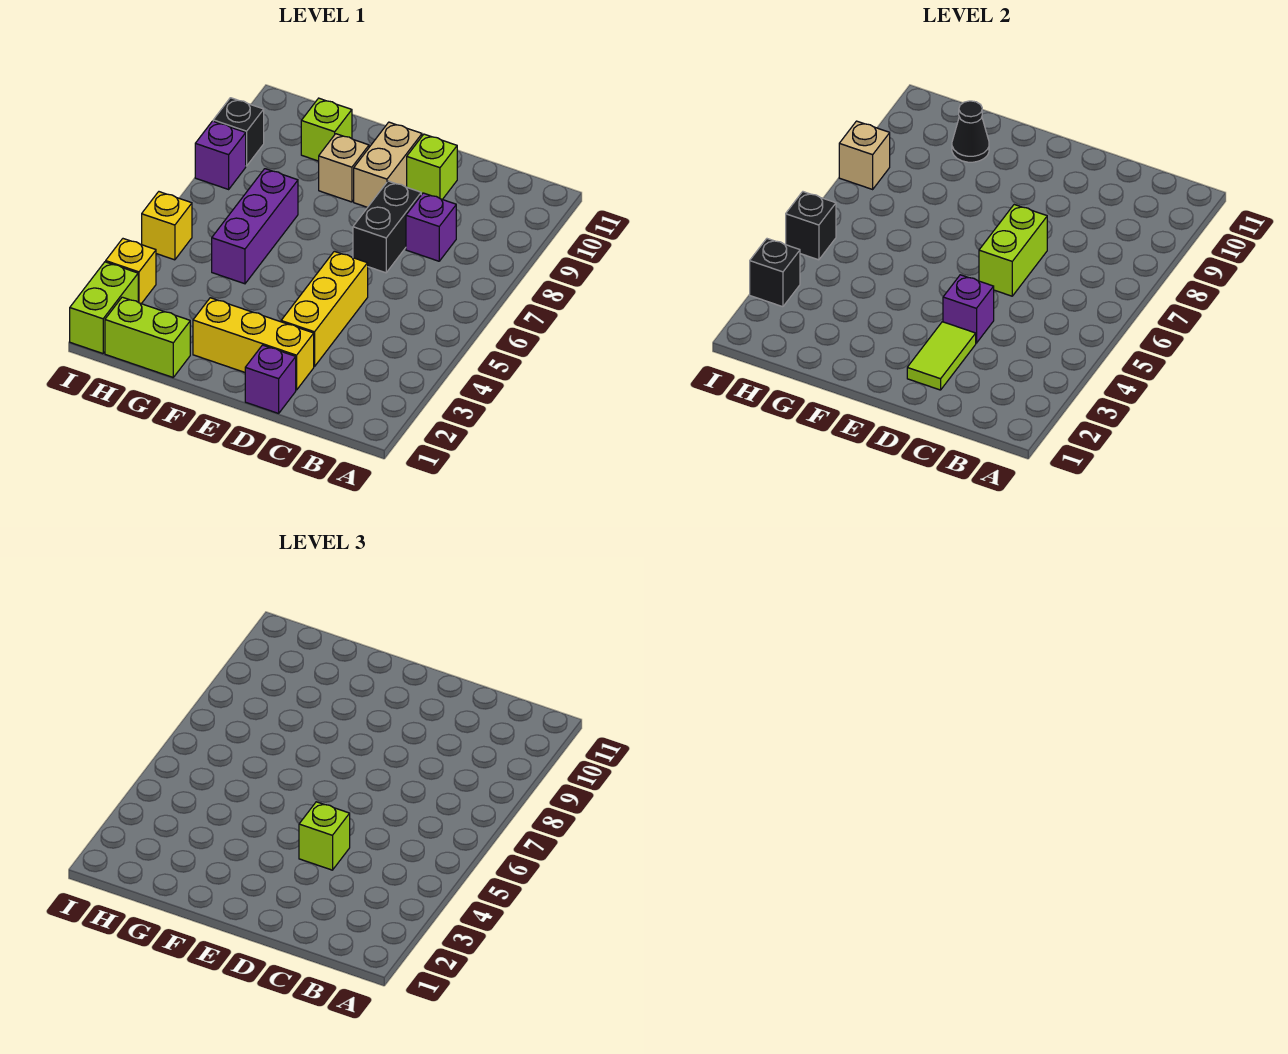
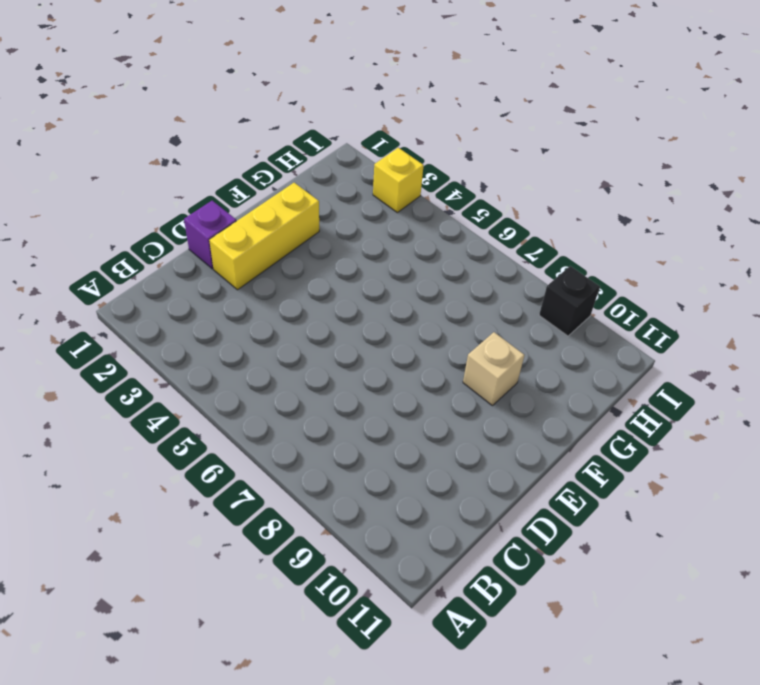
none -> purple 1x1 brick [406,193,456,261]
none -> yellow 1x3 brick [281,251,368,367]
none -> black 1x2 brick [353,181,421,273]

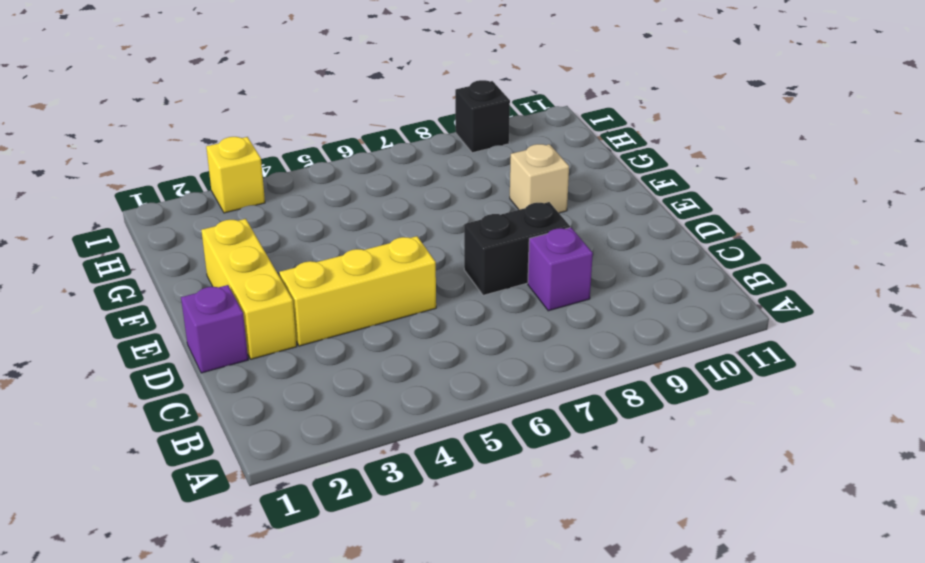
none -> lime 1x1 brick [407,134,457,199]
none -> tan 1x2 brick [354,122,422,207]
none -> lime 1x2 brick [105,297,190,377]

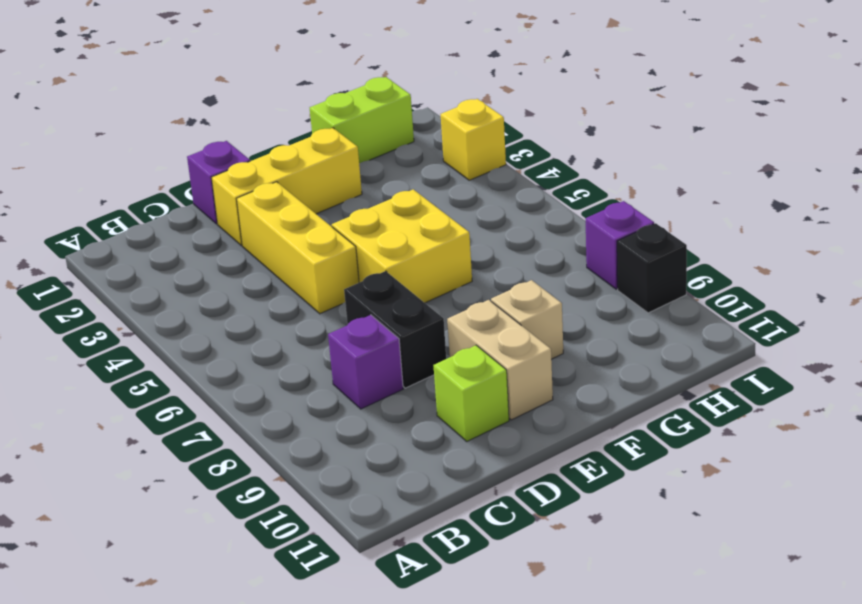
yellow 2x2 brick [332,189,472,303] -> none
none -> purple 1x3 brick [212,169,298,284]
none -> lime 1x1 brick [301,98,352,161]
none -> lime 1x2 brick [70,262,138,354]

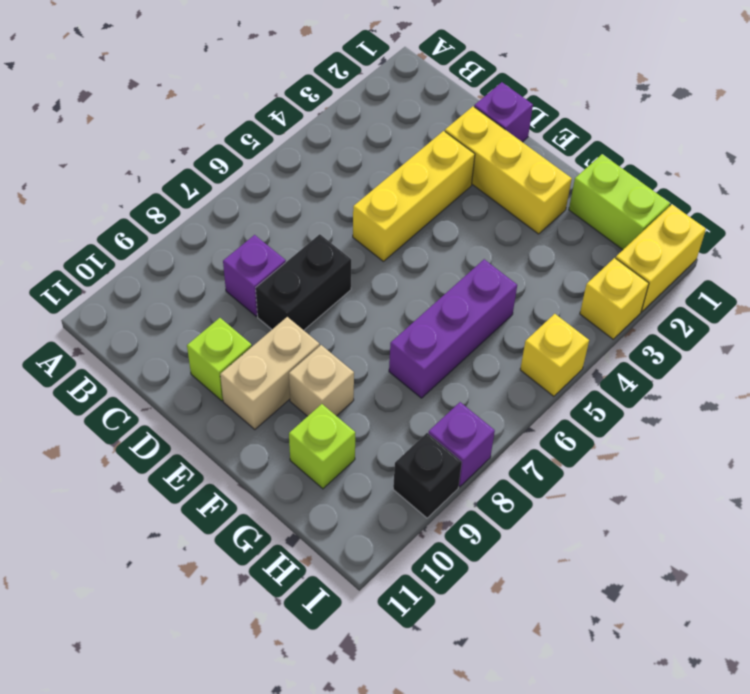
yellow 1x2 brick [616,205,706,312] -> lime 1x2 brick [70,262,138,354]
none -> lime 1x2 tile [907,322,976,390]
none -> purple 1x1 brick [943,275,994,343]
none -> lime 1x2 brick [979,205,1047,296]

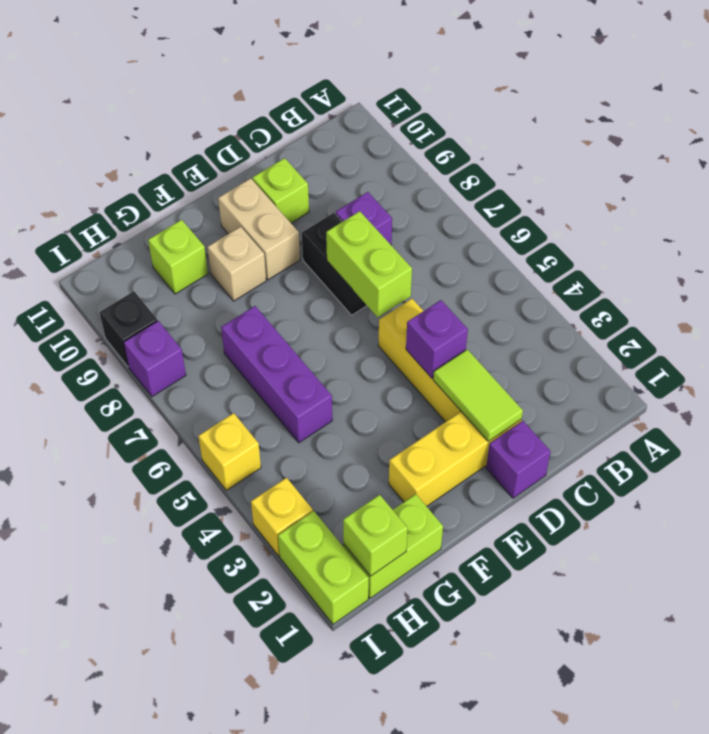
lime 1x1 brick [343,495,408,576] -> lime 1x1 brick moved to [299,802,350,870]
none -> black 1x1 cone [952,101,989,162]
none -> black 1x1 brick [750,239,800,307]
none -> black 1x1 brick [786,192,836,260]

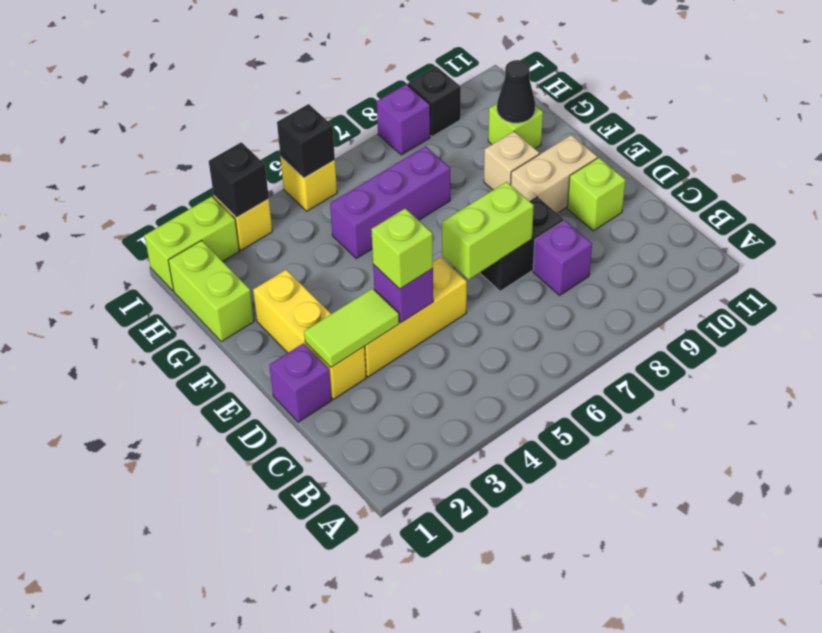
none -> tan 1x1 brick [839,121,890,189]

